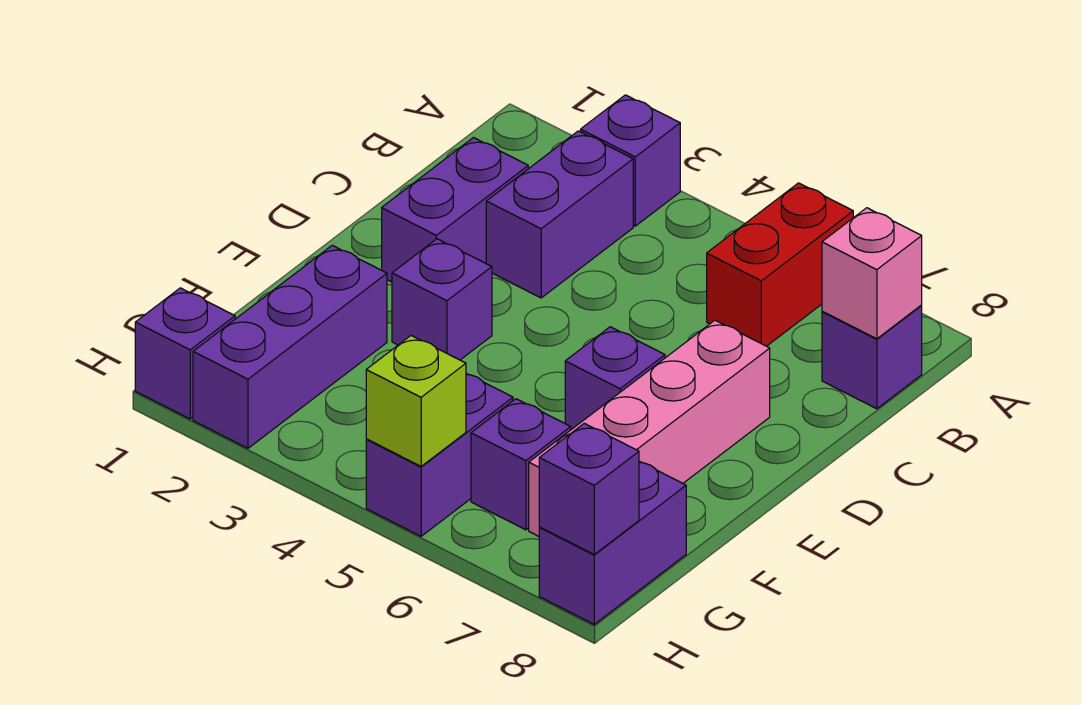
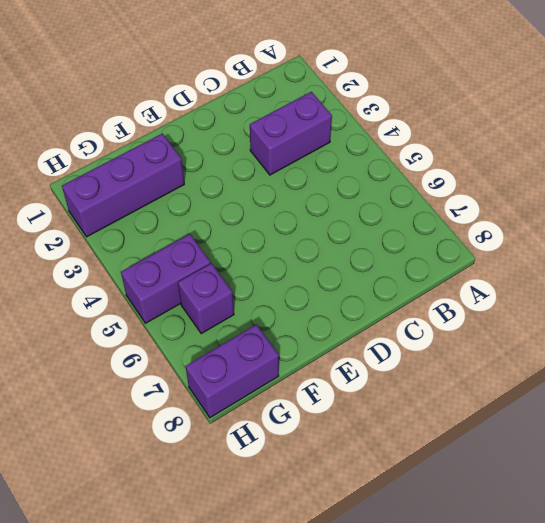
none -> purple 1x1 brick [581,95,680,226]
none -> red 1x2 brick [707,183,853,346]
none -> purple 1x1 brick [822,306,922,409]

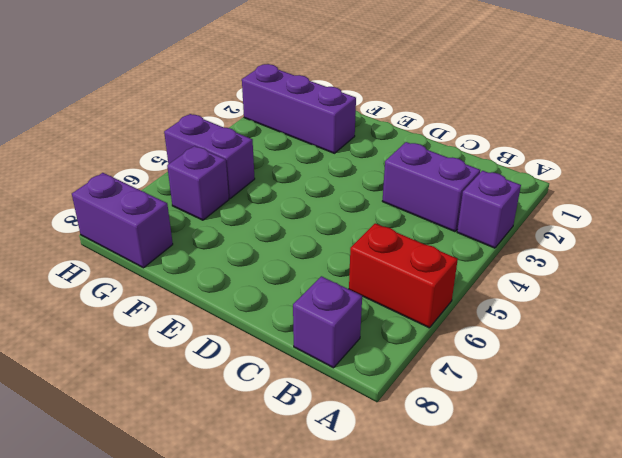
none -> purple 1x2 brick [382,138,528,282]
none -> pink 1x4 brick [529,320,770,536]
none -> purple 1x1 brick [392,239,492,360]

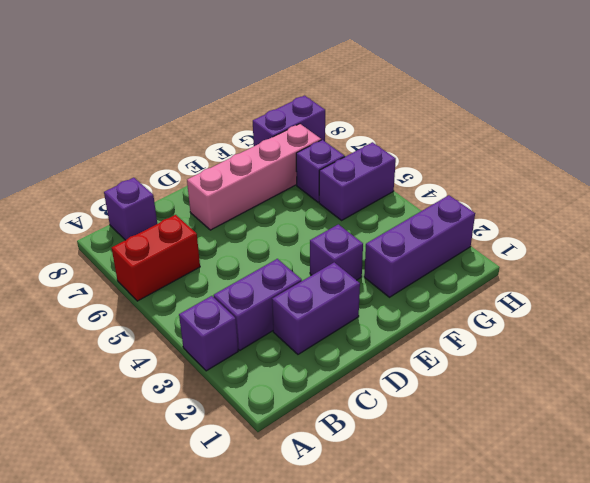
none -> purple 1x1 brick [565,327,665,430]
none -> purple 1x1 brick [135,288,235,419]
none -> pink 1x1 brick [822,208,922,339]

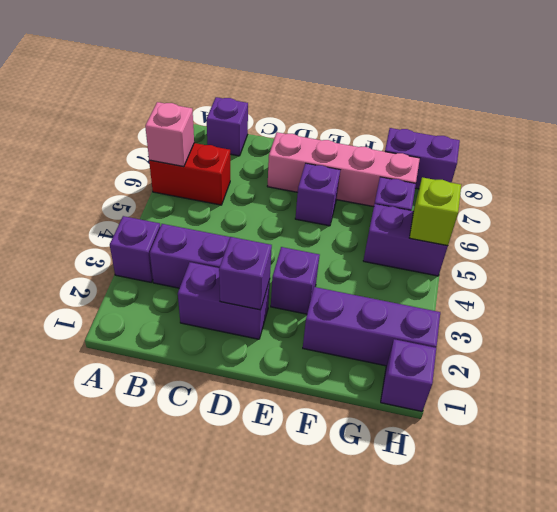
pink 1x1 brick [145,102,194,167] -> pink 1x1 brick moved to [822,208,922,339]
purple 1x1 brick [219,237,272,310] -> purple 1x1 brick moved to [539,423,639,554]

